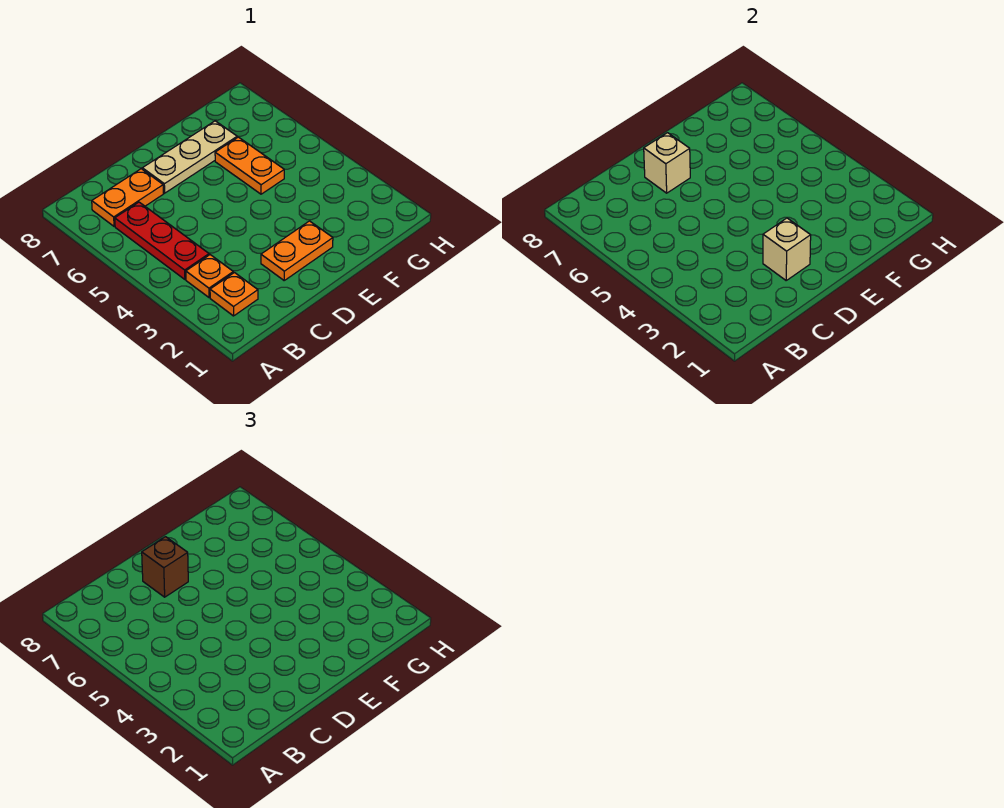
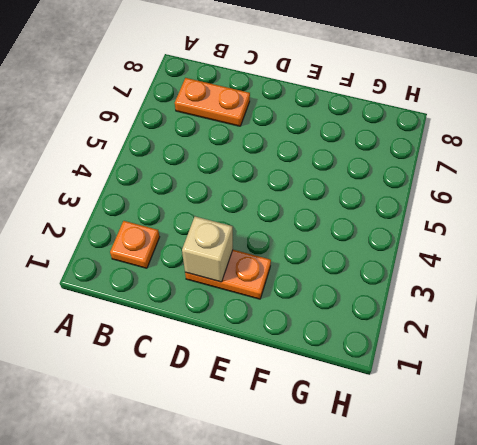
none -> orange 1x1 plate [186,255,233,298]
none -> red 1x3 plate [115,202,209,279]

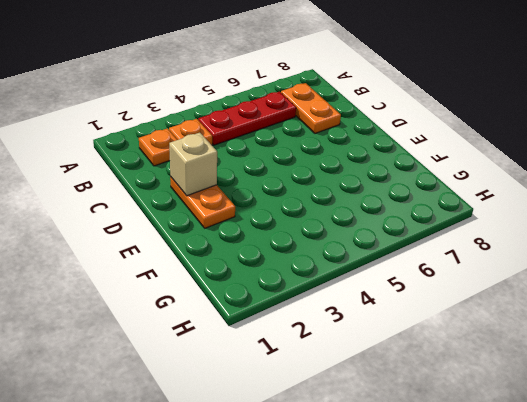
none -> tan 1x3 plate [142,121,237,193]
none -> orange 1x2 plate [215,137,284,194]

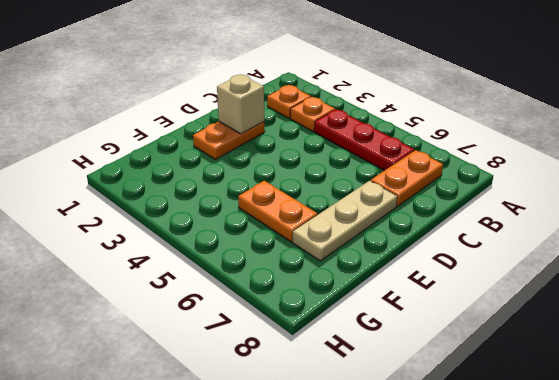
none -> tan 1x1 brick [644,133,690,193]
none -> brown 1x1 brick [142,537,188,597]

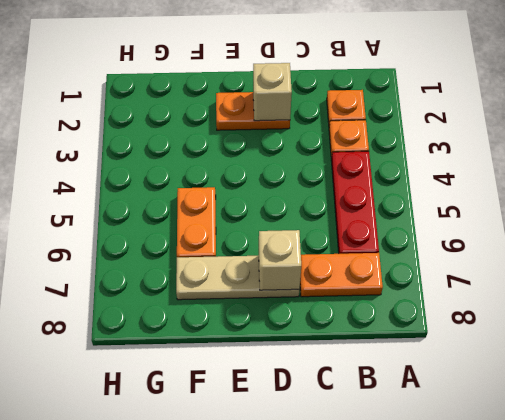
none -> brown 1x1 brick [142,537,188,597]

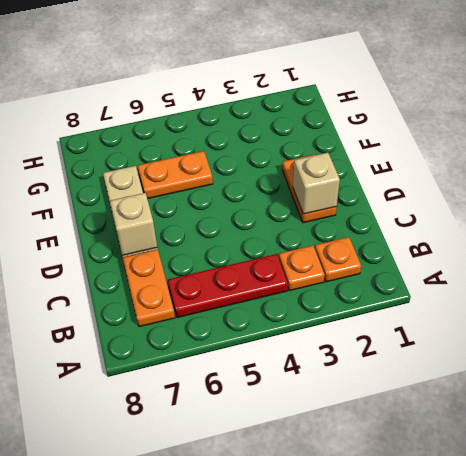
none -> brown 1x1 brick [142,537,188,597]

